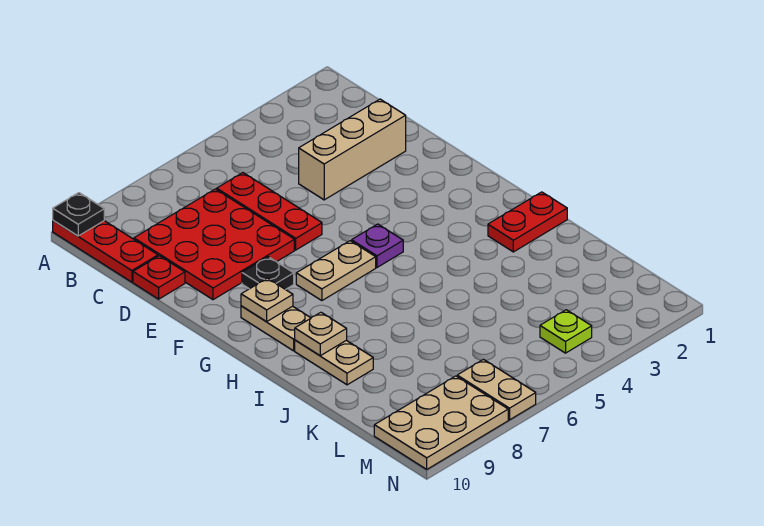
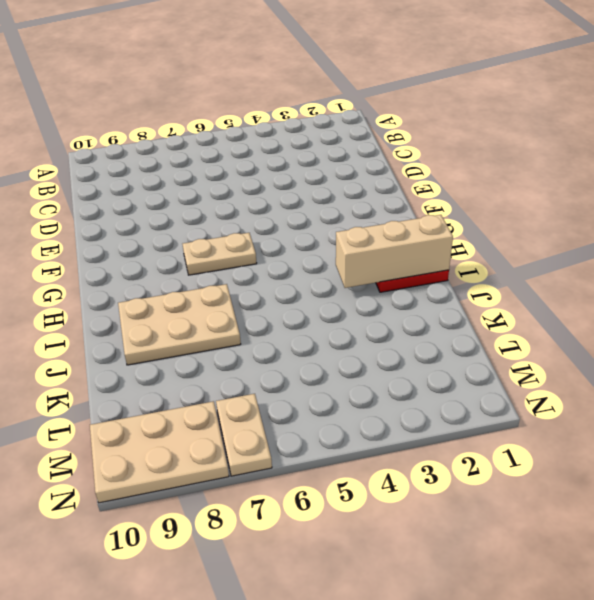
tan 1x3 brick [336,215,453,288] -> tan 1x3 brick moved to [299,99,406,200]
tan 2x3 plate [118,284,241,365] -> tan 1x2 plate [295,340,373,385]
none -> red 1x3 plate [53,220,158,282]
none -> red 1x3 plate [217,173,322,250]
none -> red 3x3 plate [134,189,294,300]

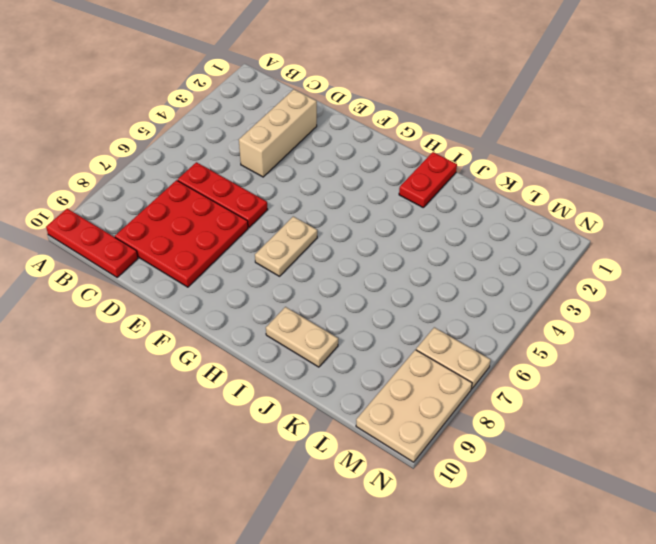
none -> red 1x1 plate [133,256,185,299]
none -> black 1x1 plate [242,257,294,290]
none -> purple 1x1 plate [352,224,403,267]

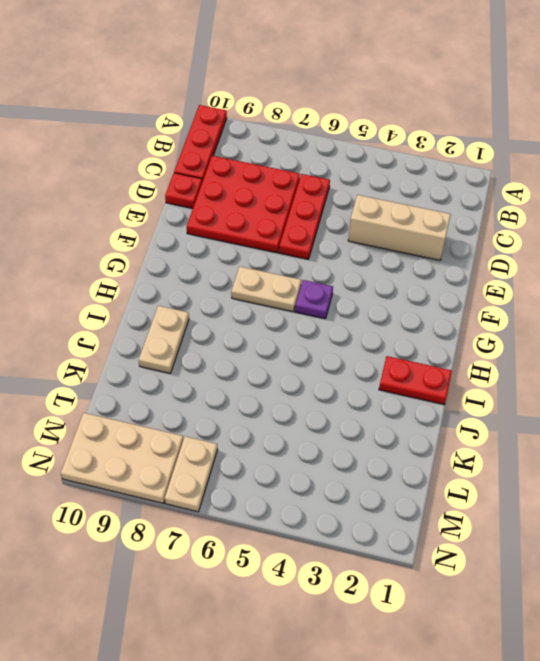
none -> black 1x1 plate [242,257,294,290]
none -> tan 1x2 plate [241,306,311,351]
none -> lime 1x1 plate [540,310,592,353]

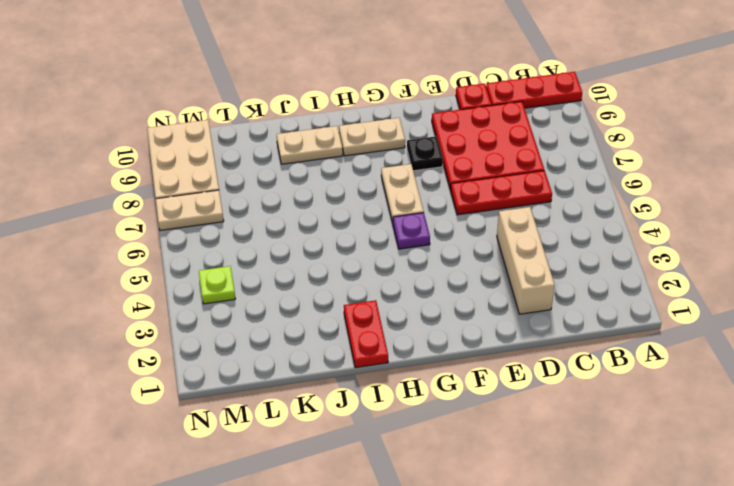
none -> black 1x1 plate [53,193,104,236]
none -> tan 1x1 plate [241,278,293,321]
none -> tan 1x1 plate [295,312,347,356]

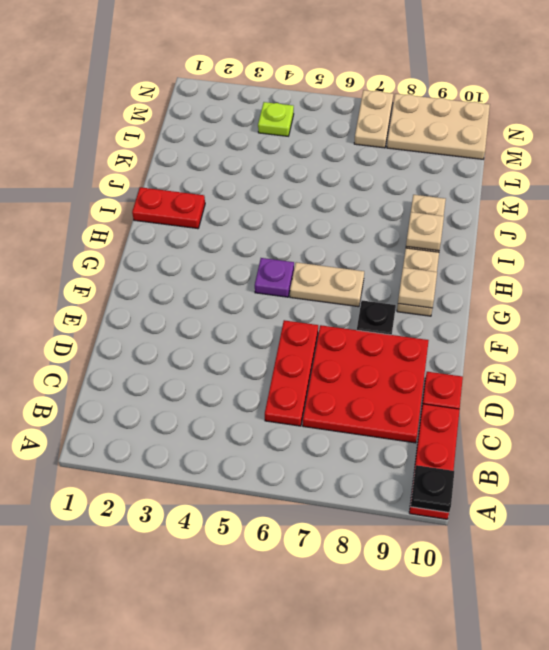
none -> tan 1x3 brick [299,99,406,200]

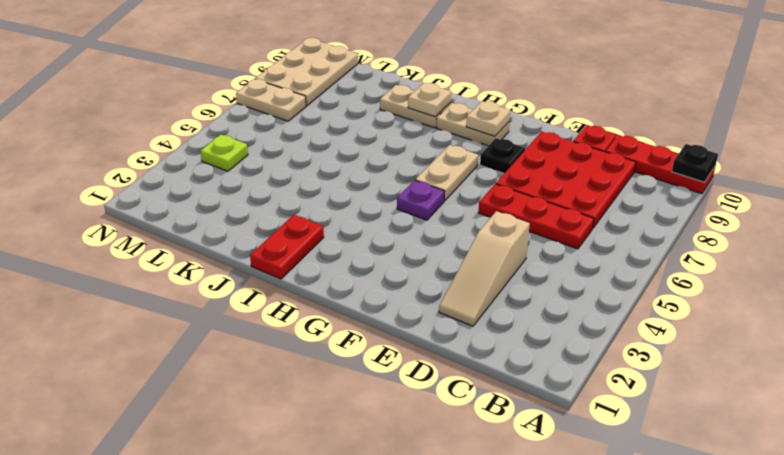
tan 1x3 slope [439,211,530,326] -> tan 1x3 brick [299,99,406,200]

